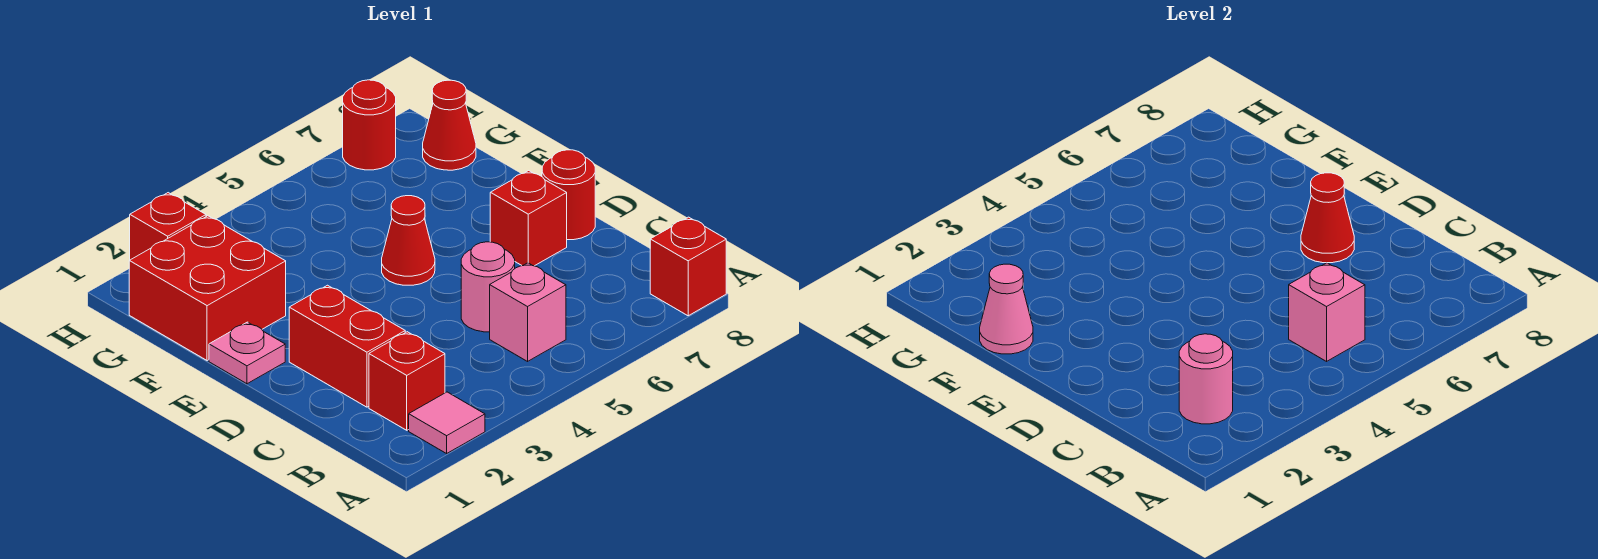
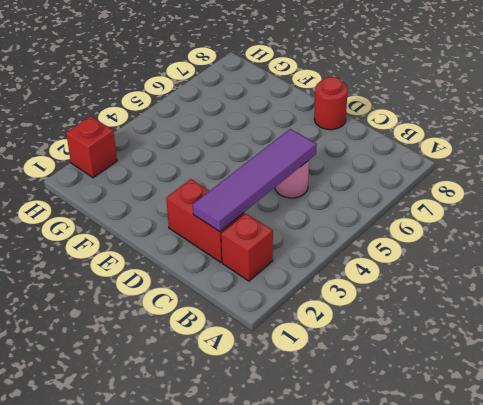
purple 1x4 tile [193,129,317,231] -> none
none -> pink 1x1 tile [409,392,485,453]
none -> red 1x1 brick [650,217,726,316]
none -> pink 1x1 brick [490,263,566,361]

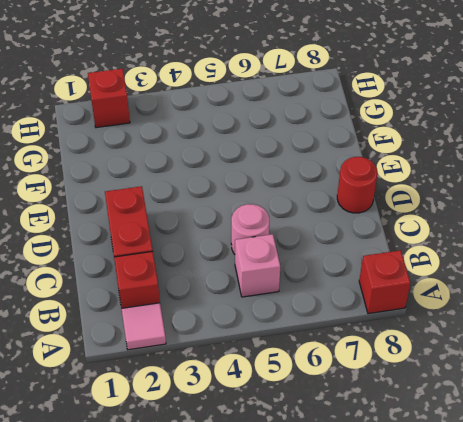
none -> red 1x1 brick [490,171,567,266]
none -> pink 1x1 plate [209,322,285,384]
none -> red 1x1 cone [382,196,435,285]

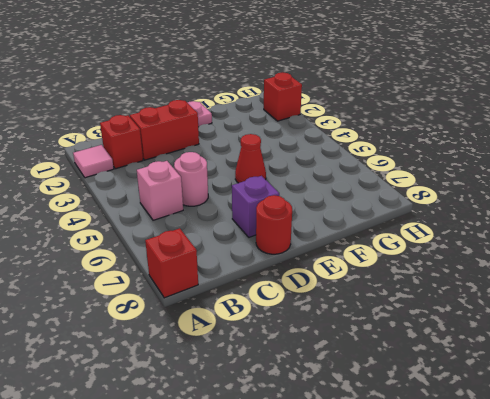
purple 1x1 brick [232,176,279,237] -> red 1x1 brick [490,171,567,266]
none -> red 2x2 brick [129,216,286,361]
none -> red 1x1 cone [423,80,476,170]
none -> red 1x1 round brick [343,80,396,170]

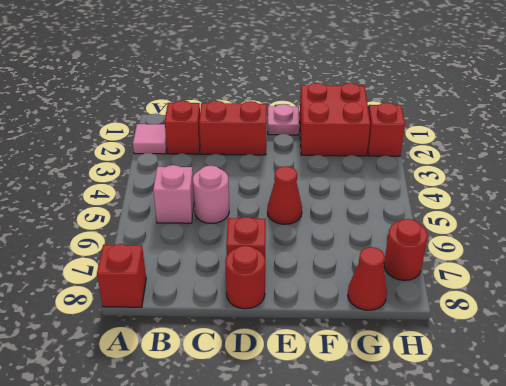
none -> pink 1x1 round brick [1179,334,1233,424]
none -> pink 1x1 brick [1289,263,1365,361]
none -> red 1x1 cone [1301,173,1354,263]

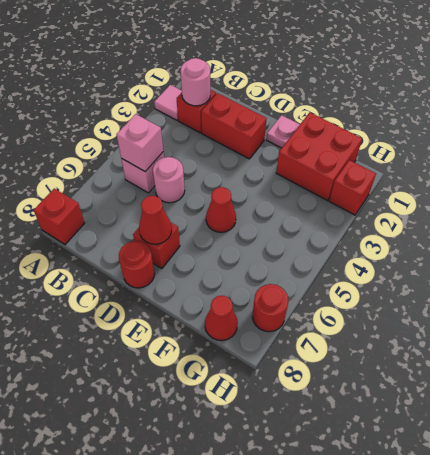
none -> pink 1x1 cone [980,264,1033,354]

